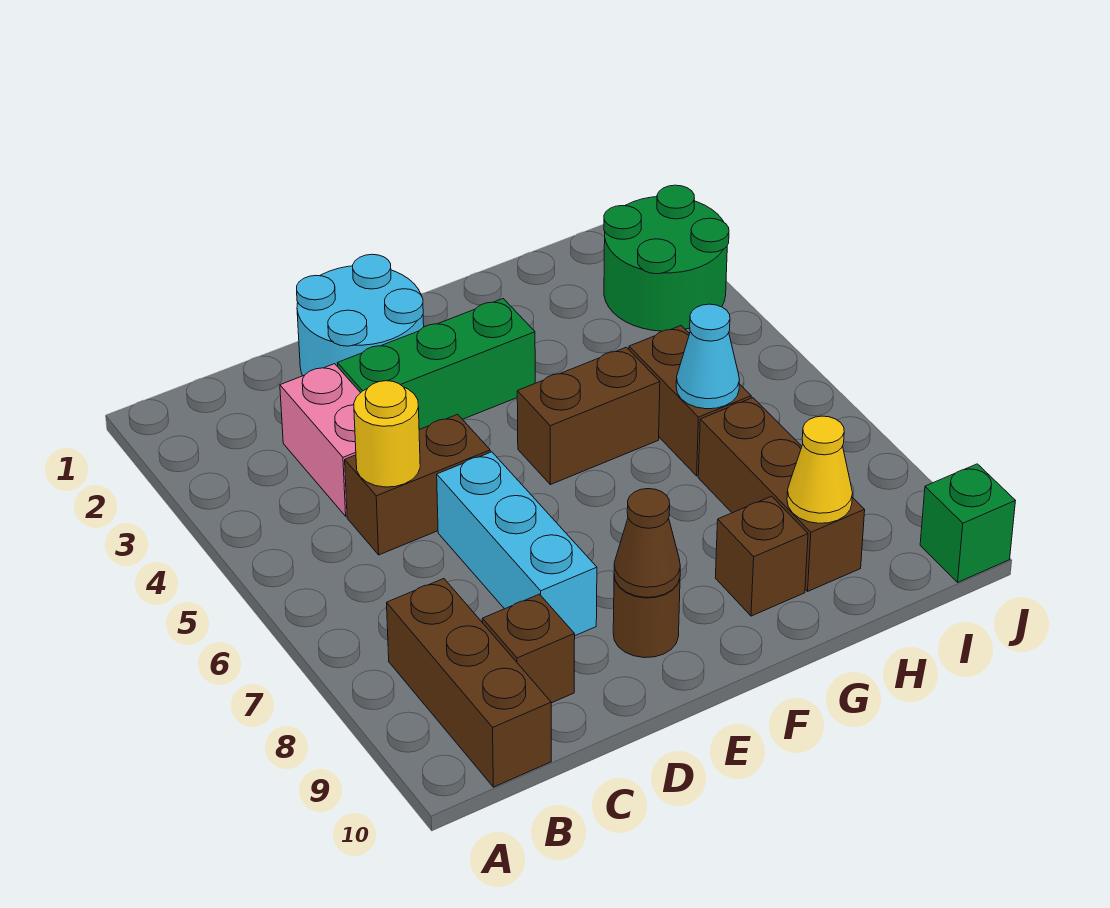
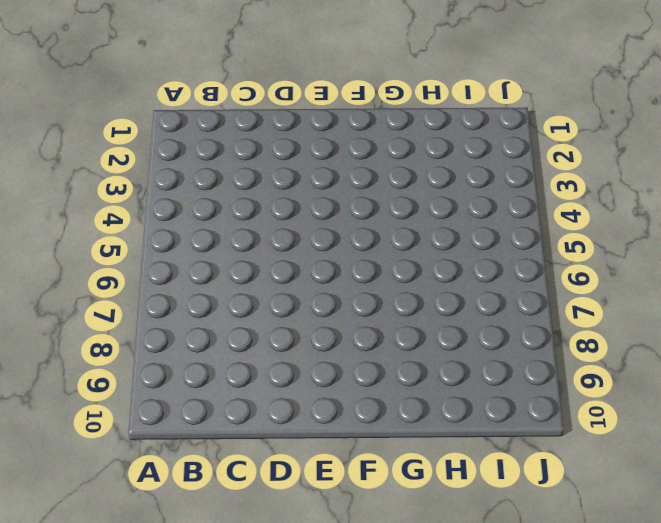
none -> brown 1x3 brick [387,579,551,787]
none -> pink 1x2 brick [280,364,360,516]
none -> brown 1x2 brick [345,414,490,555]

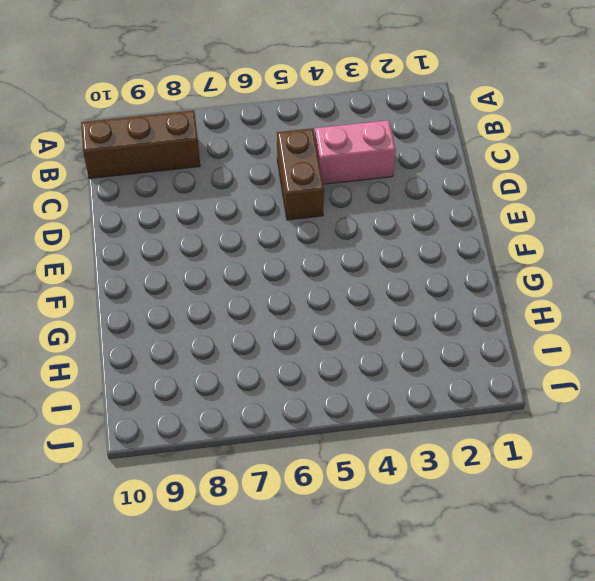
none -> brown 1x1 brick [482,594,575,703]
none -> cyan 2x2 round brick [297,254,424,376]
none -> green 1x3 brick [337,299,535,430]

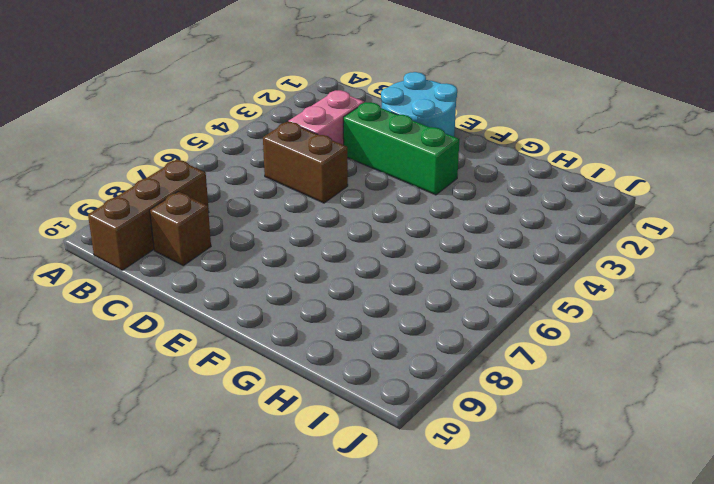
none -> cyan 1x3 brick [437,452,597,636]
none -> brown 1x1 round brick [613,576,680,658]
none -> brown 1x2 brick [517,347,660,485]

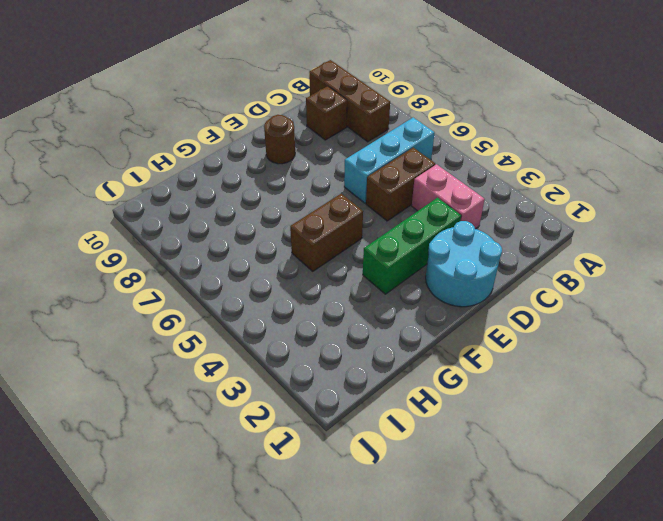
cyan 1x3 brick [344,118,434,203] -> cyan 1x3 brick turned to [437,452,597,636]
none -> brown 1x1 brick [715,496,808,616]
none -> brown 1x2 brick [629,326,751,476]
none -> brown 1x3 brick [698,398,865,591]

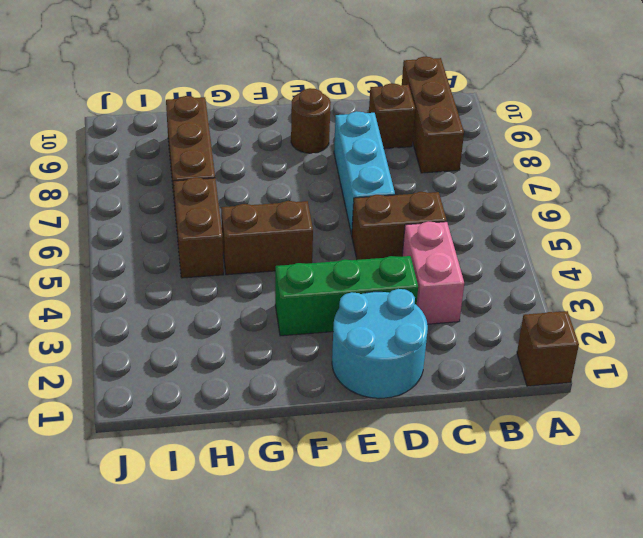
brown 1x1 brick [517,311,579,386] -> brown 1x1 brick moved to [715,496,808,616]
none -> green 2x2 round brick [604,185,729,331]
none -> green 1x1 brick [920,464,1015,582]
none -> yellow 1x1 round brick [354,381,420,487]

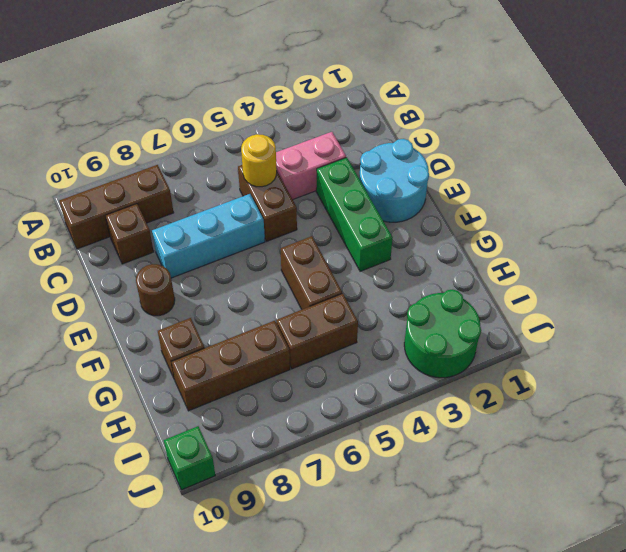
none -> brown 1x1 cone [614,489,680,597]
none -> cyan 1x1 cone [676,304,739,409]
none -> yellow 1x1 cone [787,416,853,523]

